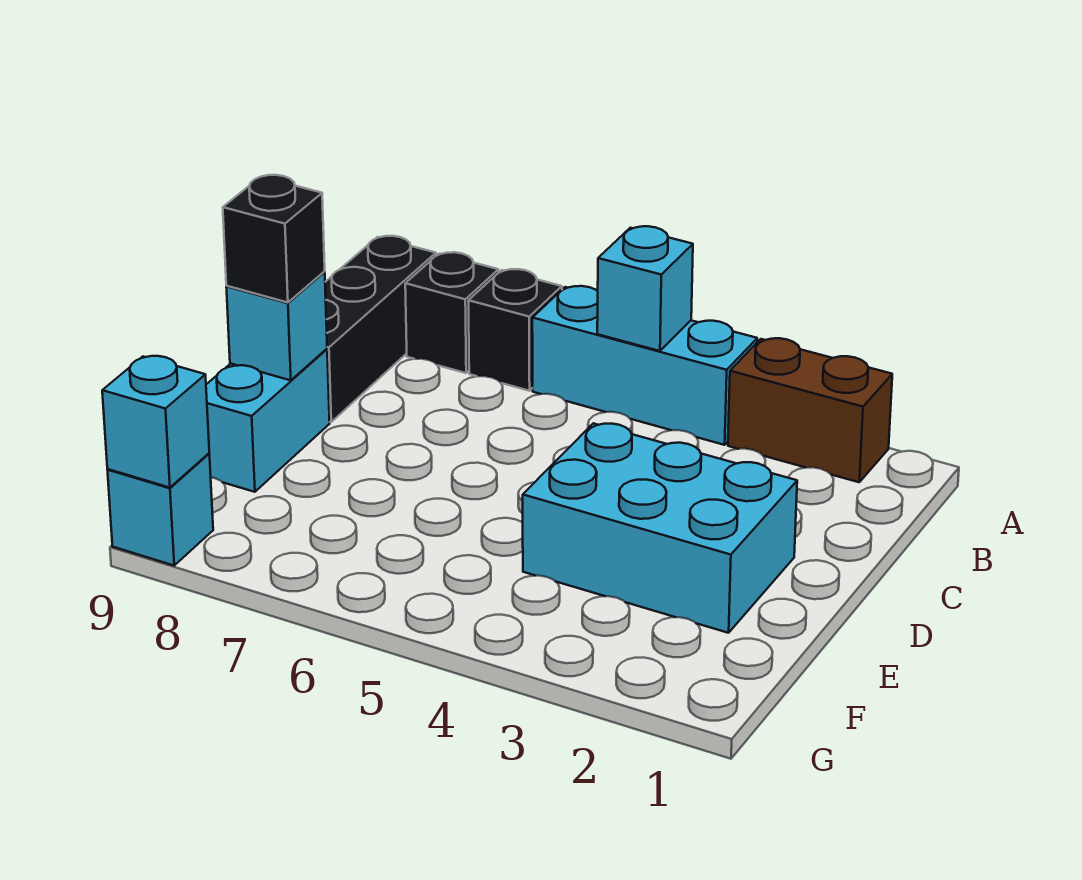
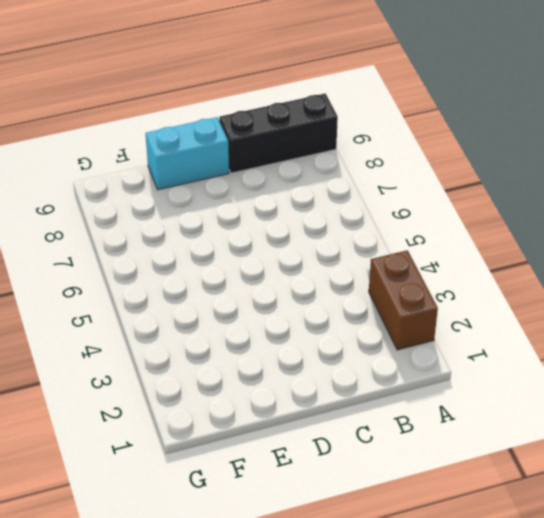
none -> cyan 1x3 brick [532,286,757,445]
none -> black 1x1 brick [468,269,562,391]
none -> black 1x1 brick [405,252,498,373]

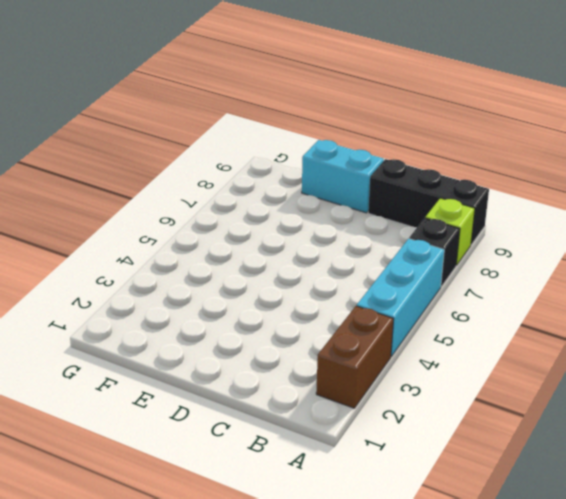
lime 1x1 brick [425,198,475,265] -> black 1x1 brick [405,252,498,373]
none -> cyan 2x3 brick [523,423,797,633]
none -> cyan 1x1 brick [108,454,213,565]
none -> cyan 1x1 brick [597,226,693,351]

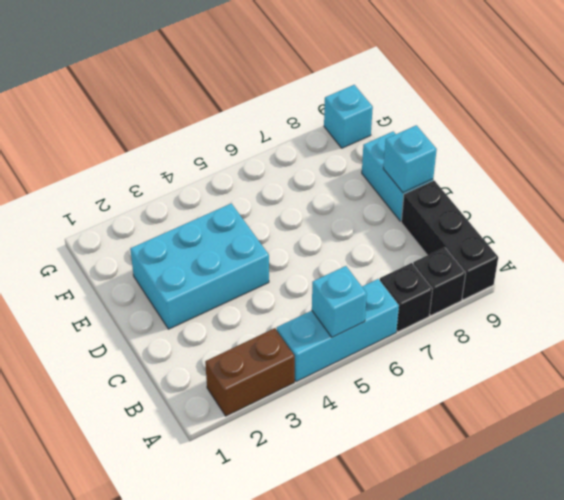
none -> cyan 1x1 brick [102,356,209,488]
none -> black 1x1 brick [223,175,325,303]

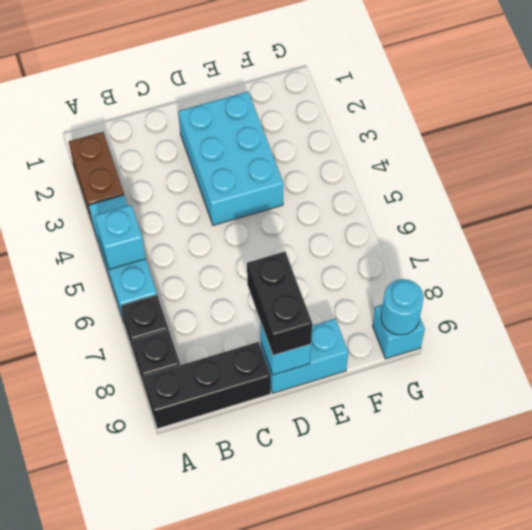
black 1x2 brick [247,252,312,355] -> black 1x1 brick [223,175,325,303]
cyan 1x1 round brick [381,279,424,335] -> cyan 1x1 brick [102,356,209,488]

